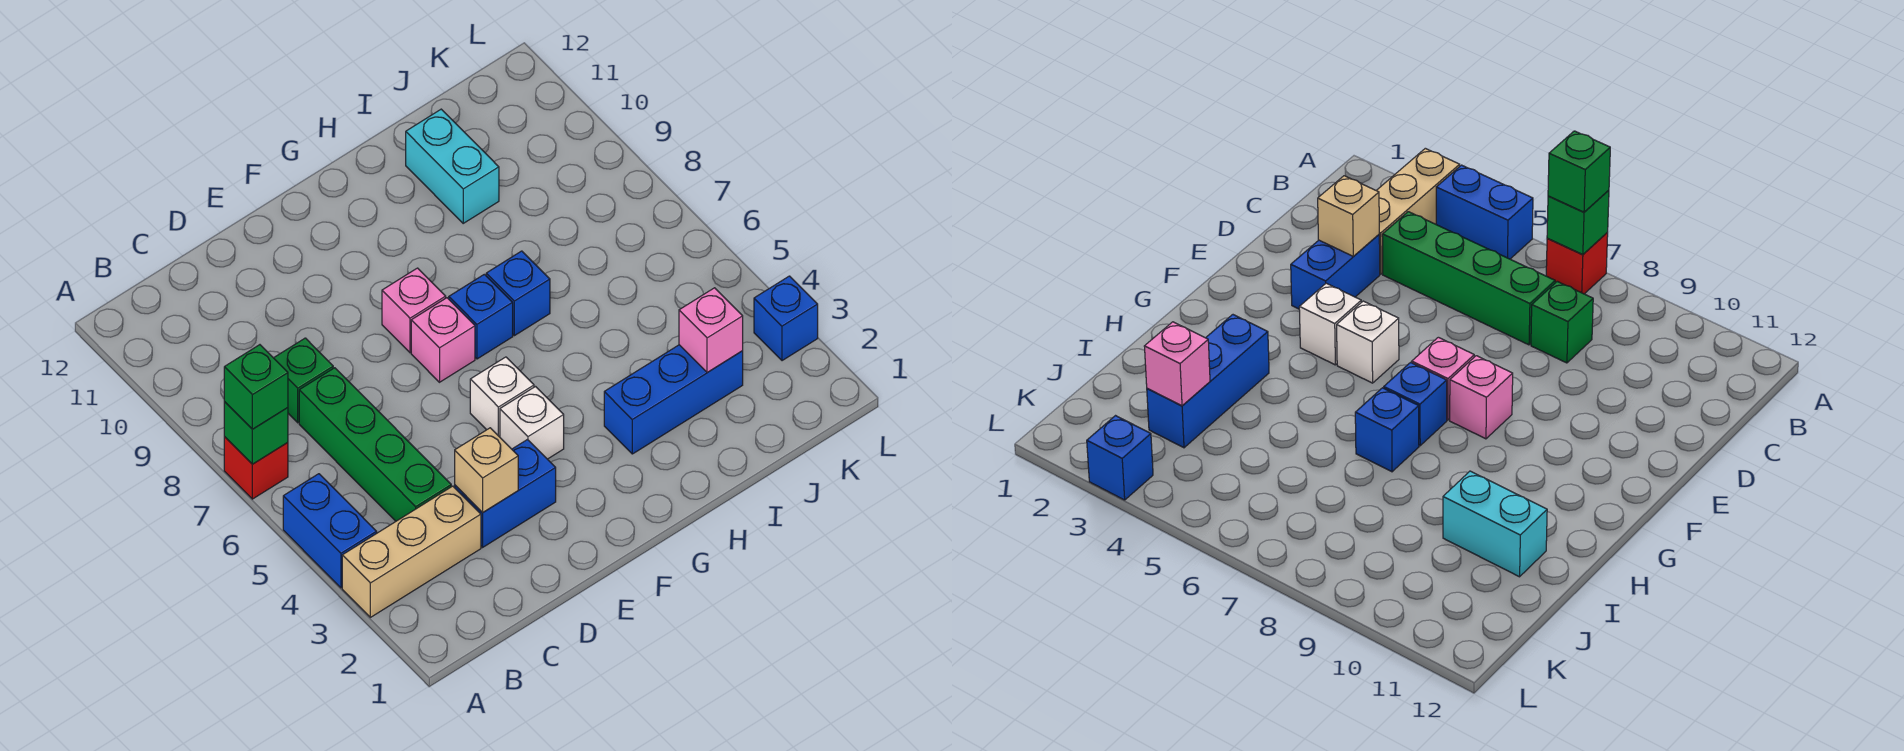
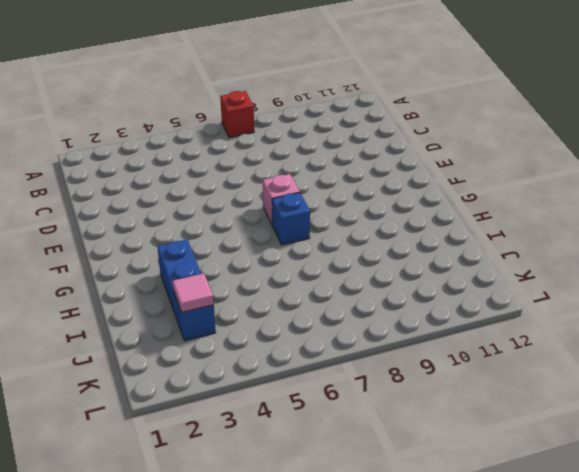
pink 1x1 tile [173,273,214,312] -> pink 1x1 brick [679,288,743,373]
none -> tan 1x3 brick [342,486,481,617]
none -> blue 1x2 brick [283,474,377,588]
none -> green 1x4 brick [299,368,451,521]

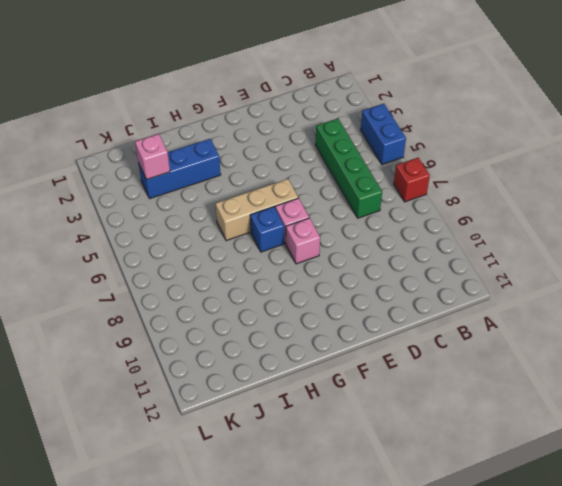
tan 1x3 brick [215,179,298,241] -> tan 1x3 brick moved to [342,486,481,617]
none -> green 1x1 brick [274,338,333,423]
none -> blue 1x2 brick [455,440,556,547]
none -> white 1x1 brick [500,387,564,459]

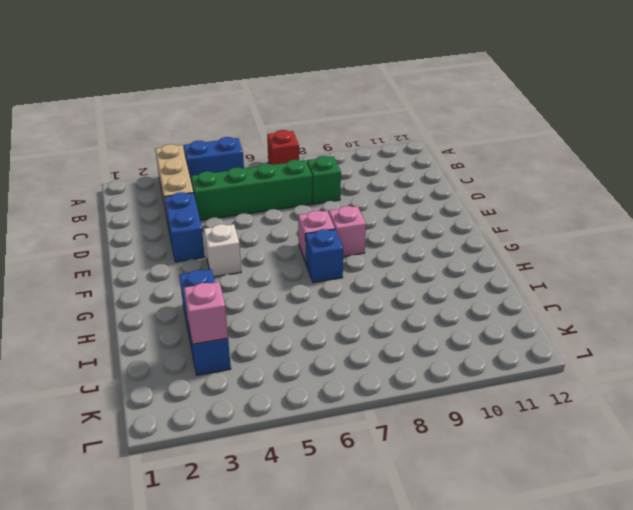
none -> white 1x1 brick [470,357,534,437]
none -> blue 1x1 brick [486,251,550,336]
none -> cyan 1x2 brick [406,109,499,223]

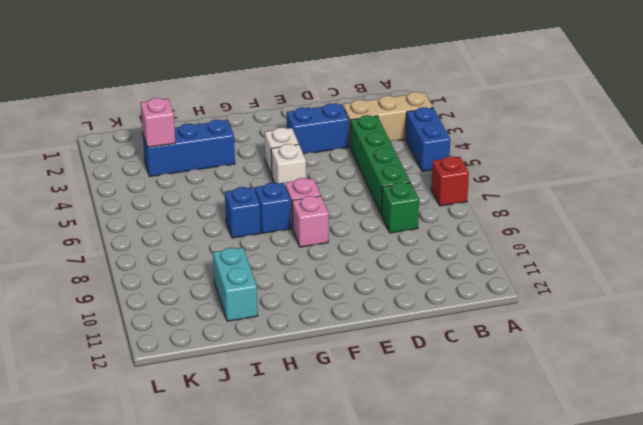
none -> blue 1x1 brick [754,276,818,361]
none -> green 1x1 brick [224,402,288,464]
none -> tan 1x1 brick [455,428,518,513]

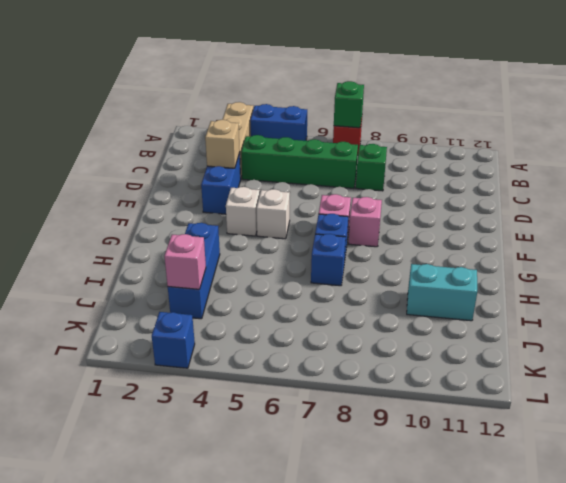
none -> green 1x1 brick [224,345,288,429]

